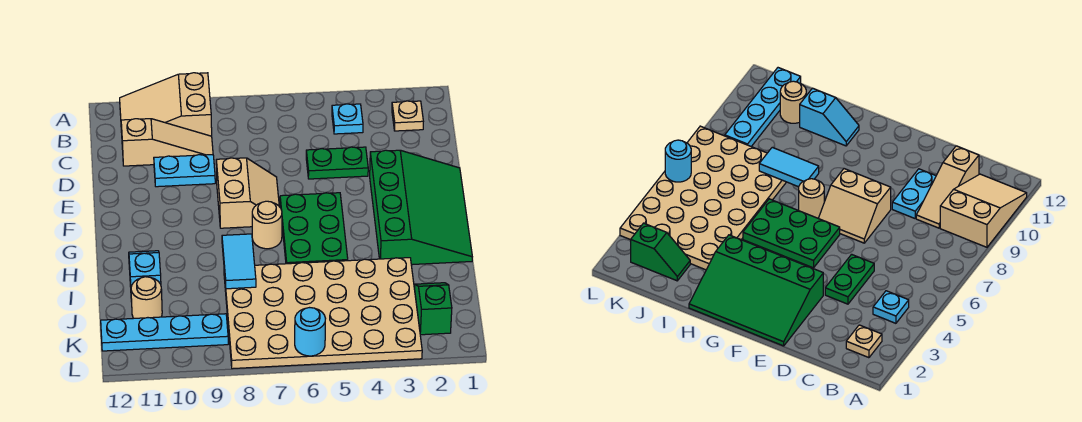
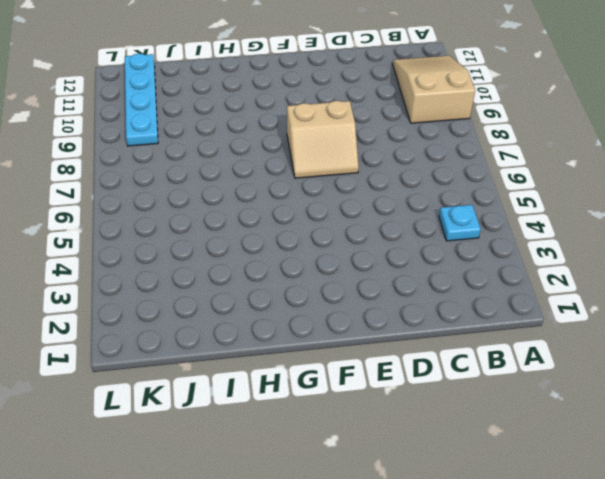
none -> tan 1x1 plate [392,101,423,131]
none -> tan 1x3 slope [121,119,213,166]
none -> green 1x2 plate [306,147,368,179]

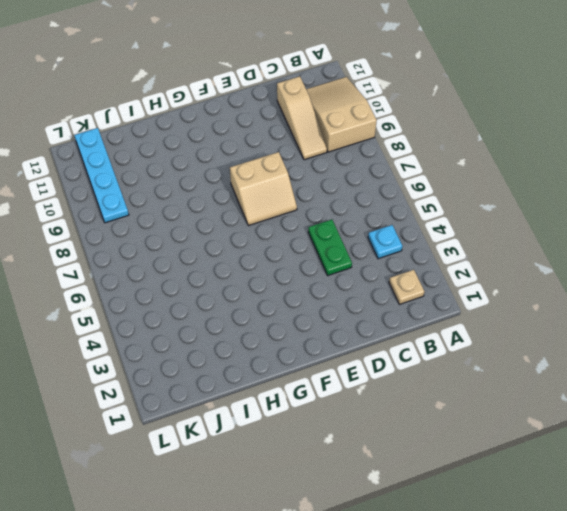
none -> cyan 1x2 plate [154,155,215,187]
none -> green 3x4 slope [370,150,472,265]
none -> green 2x3 plate [280,193,348,264]

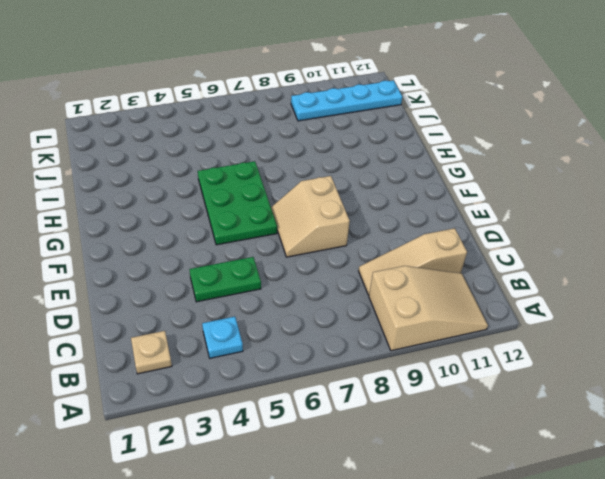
none -> cyan 1x2 plate [154,155,215,187]
none -> green 3x4 slope [370,150,472,265]
none -> tan 1x1 round brick [252,201,282,249]

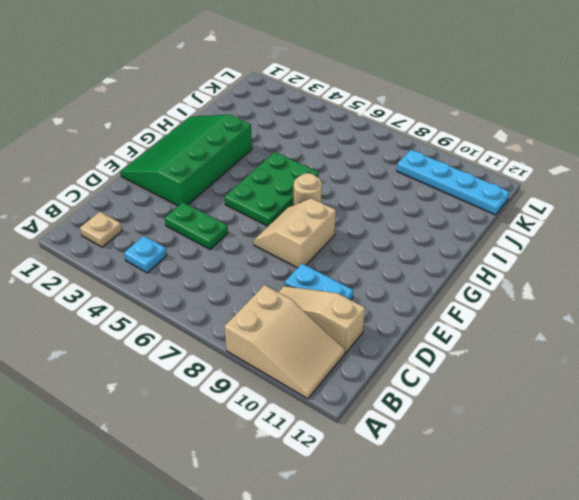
none -> cyan 1x2 slope [129,251,161,302]
none -> tan 4x6 plate [224,258,422,369]
none -> green 1x2 slope [415,283,452,335]

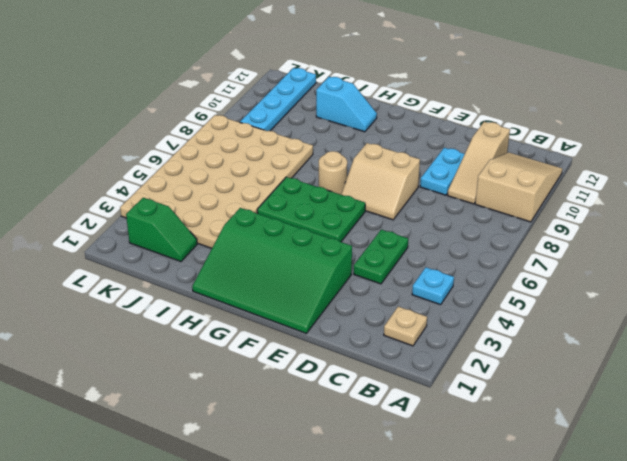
none -> tan 1x1 round brick [131,277,162,318]
none -> cyan 1x2 tile [222,234,256,289]
none -> cyan 1x1 round brick [295,308,326,356]

